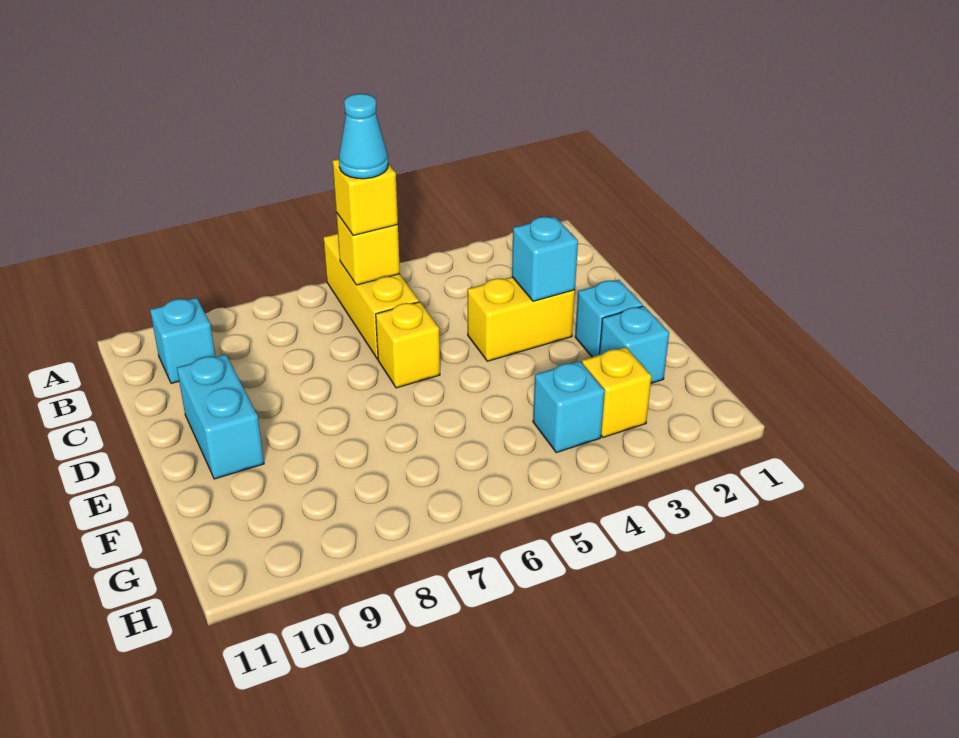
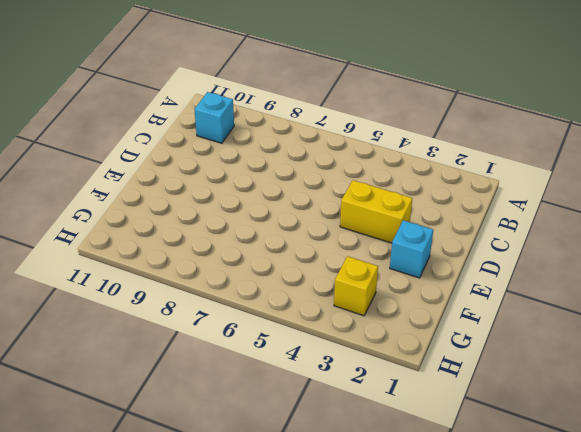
none -> yellow 1x3 brick [323,234,419,359]
none -> yellow 1x1 brick [376,302,440,388]
none -> cyan 1x2 brick [177,354,264,479]

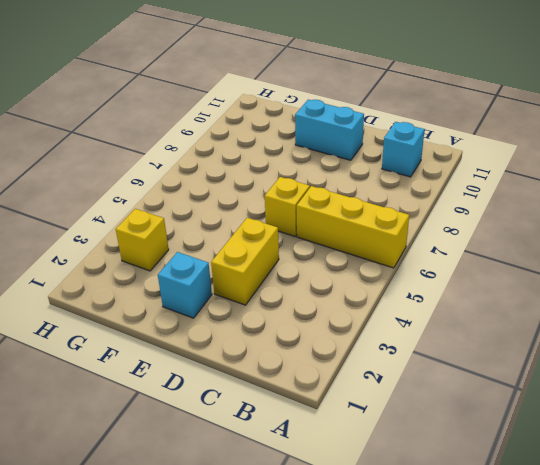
none -> cyan 1x1 brick [600,306,669,383]
none -> cyan 1x1 brick [533,361,605,452]
none -> yellow 1x1 brick [336,213,400,285]

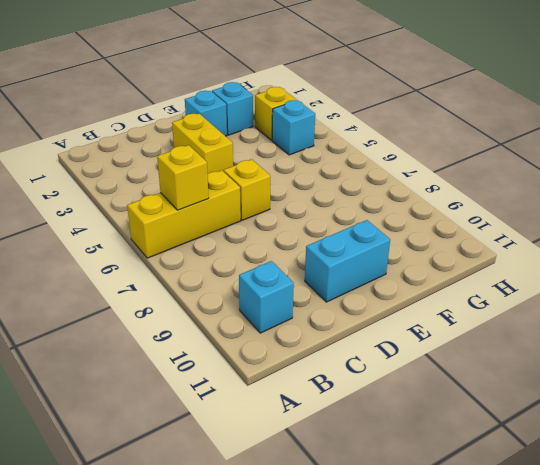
none -> cyan 1x1 brick [512,217,578,301]
none -> yellow 1x1 brick [333,159,398,235]
none -> cyan 1x1 cone [339,94,388,179]

